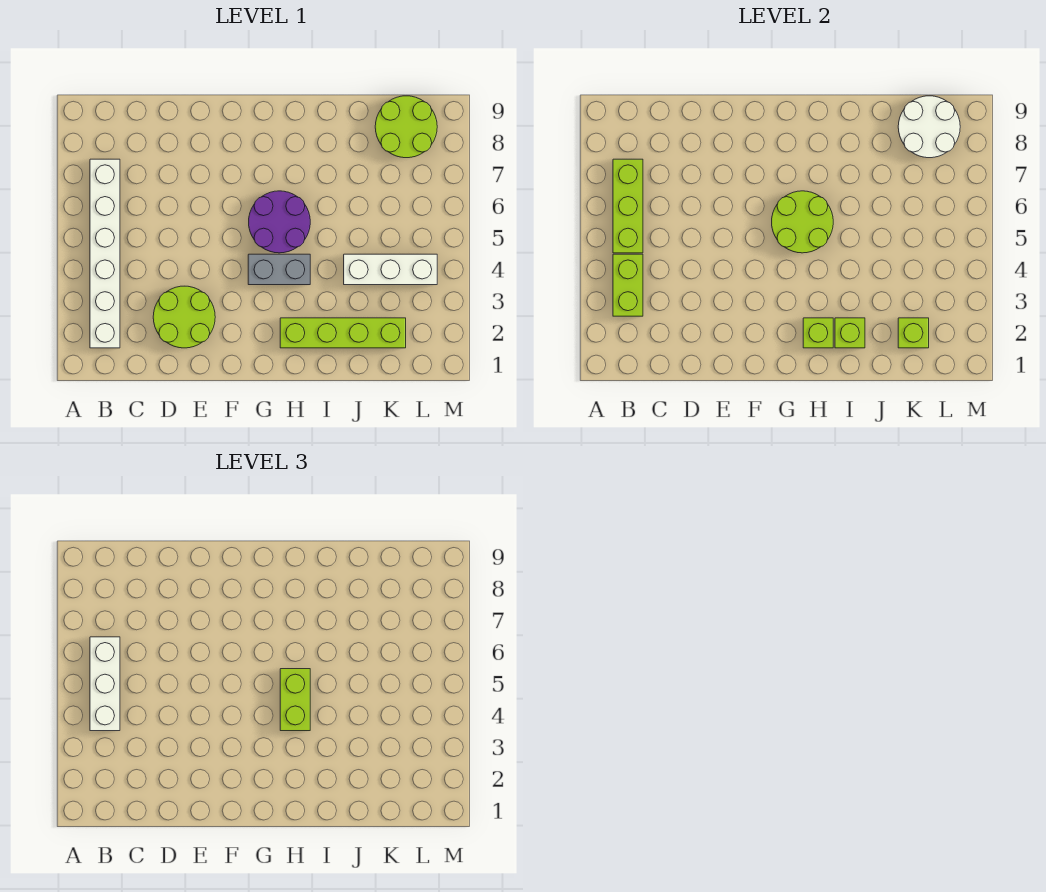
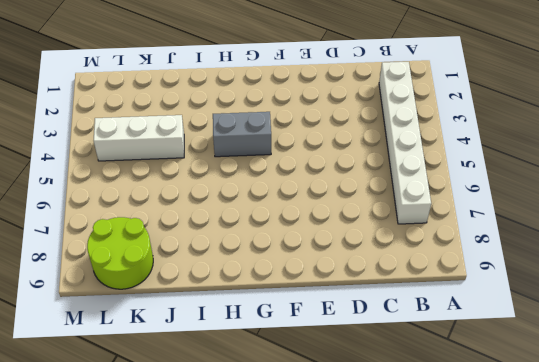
none -> lime 2x2 round brick [153,286,215,348]
none -> purple 2x2 round brick [249,191,310,253]
none -> lime 1x4 brick [280,318,406,348]

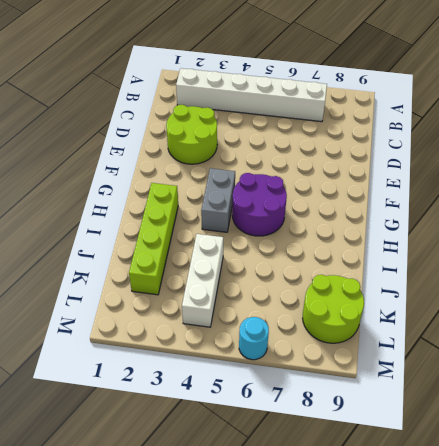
cyan 1x1 round brick [239,317,269,360] -> none
none -> lime 1x2 brick [613,254,643,316]
none -> lime 1x3 brick [613,159,643,253]
none -> lime 2x2 round brick [772,191,833,253]

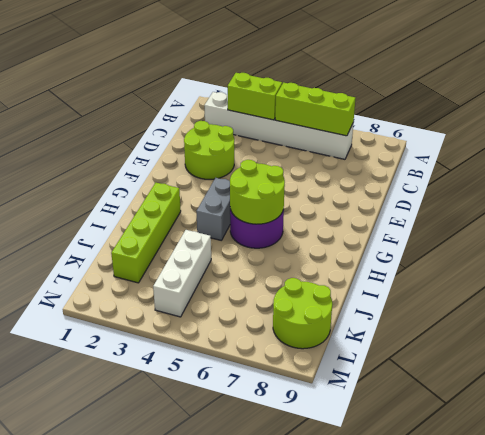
none -> lime 1x1 brick [803,318,833,348]
none -> lime 1x1 brick [835,318,865,348]
none -> lime 1x1 brick [898,318,929,348]

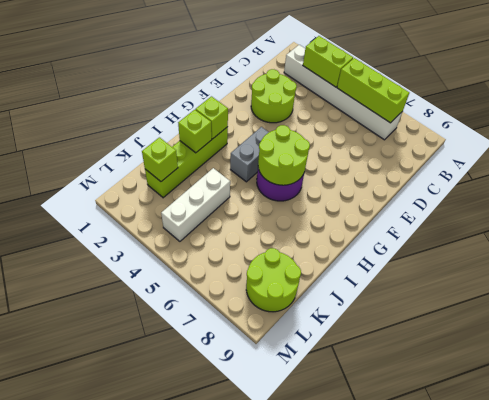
none -> white 2x2 round brick [898,96,960,158]
none -> white 1x3 brick [90,637,120,731]
none -> lime 1x2 brick [280,669,310,731]

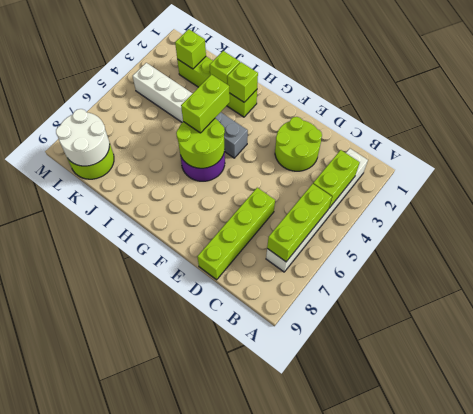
lime 1x4 brick [197,188,275,280] -> none
none -> white 1x3 brick [90,637,120,731]

